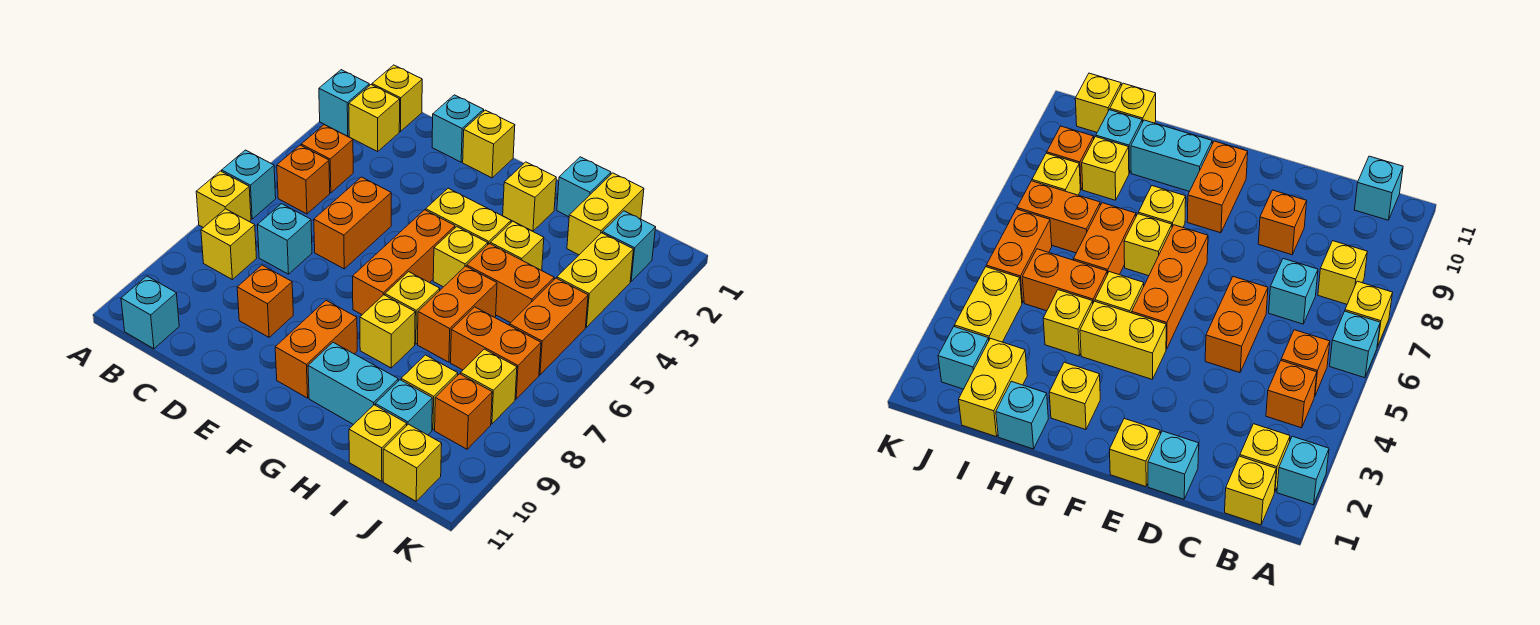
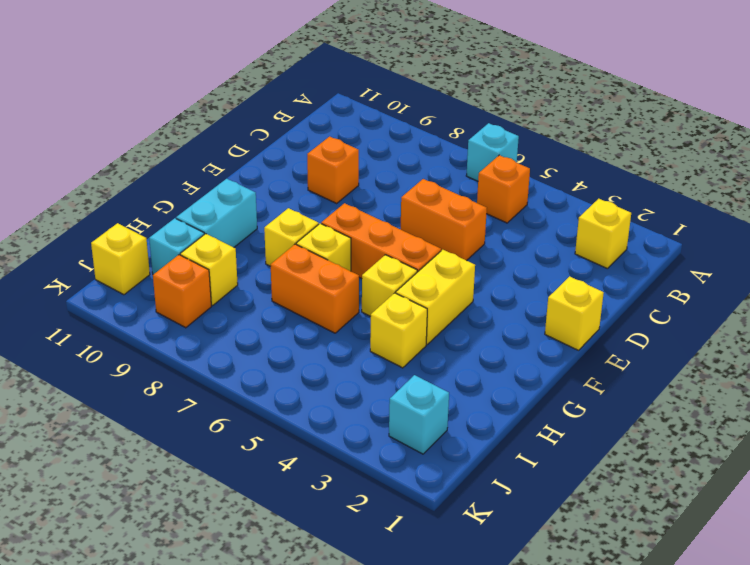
none -> cyan 1x1 brick [319,70,369,136]
none -> yellow 1x1 brick [196,171,251,228]
none -> yellow 1x1 brick [372,65,422,132]
none -> orange 1x1 brick [301,125,353,193]

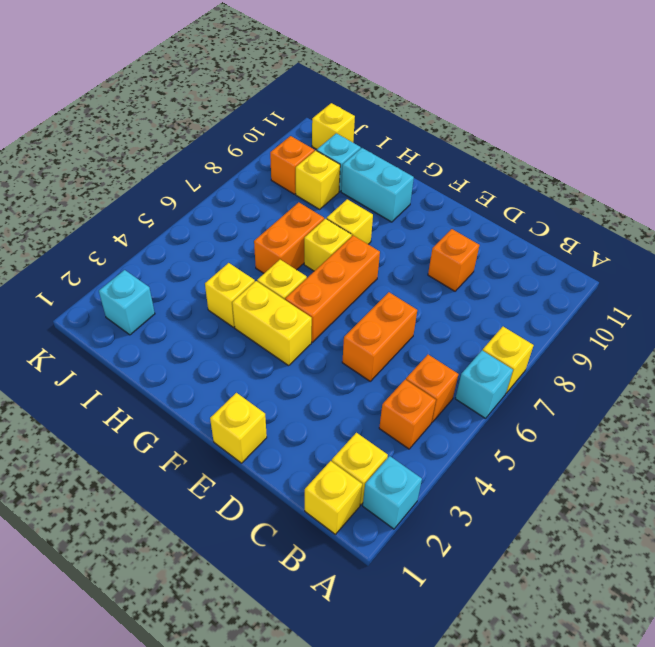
none -> yellow 1x1 brick [201,209,257,279]
none -> cyan 1x1 brick [121,276,179,349]
none -> cyan 1x1 brick [258,204,312,274]
none -> cyan 1x1 brick [432,95,484,162]

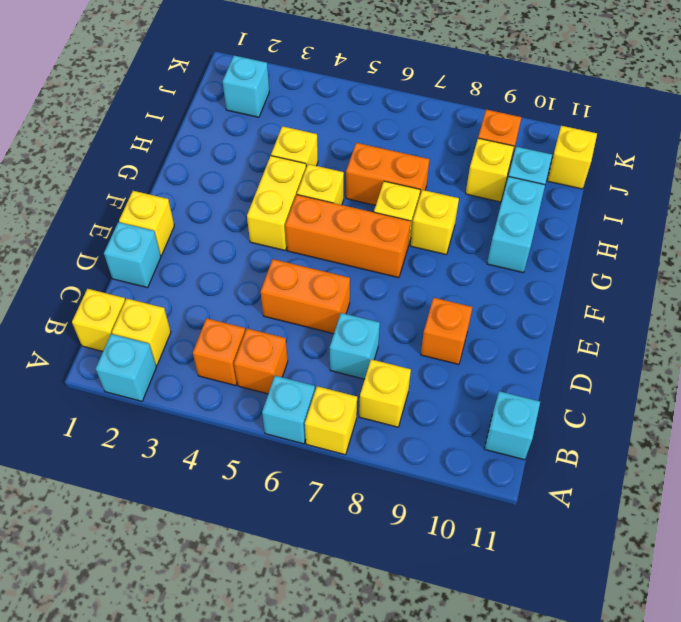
none -> orange 1x2 brick [275,301,357,398]
none -> yellow 1x1 brick [503,162,556,231]
none -> cyan 1x1 brick [557,157,611,217]
none -> orange 1x2 brick [467,244,554,323]

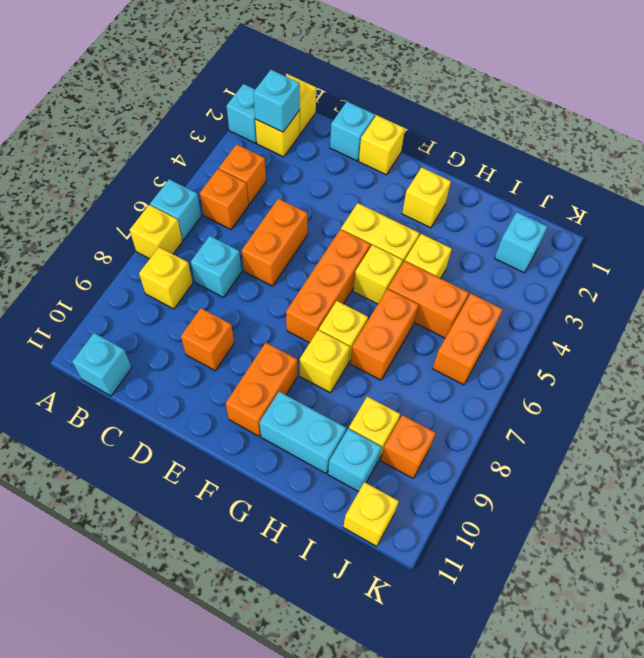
cyan 1x1 brick [253,70,300,132] -> cyan 1x1 brick moved to [557,157,611,217]
none -> yellow 1x2 brick [567,173,644,255]
none -> orange 1x2 brick [451,307,541,399]
none -> yellow 1x1 brick [349,405,407,481]
none -> yellow 1x2 brick [557,233,634,327]

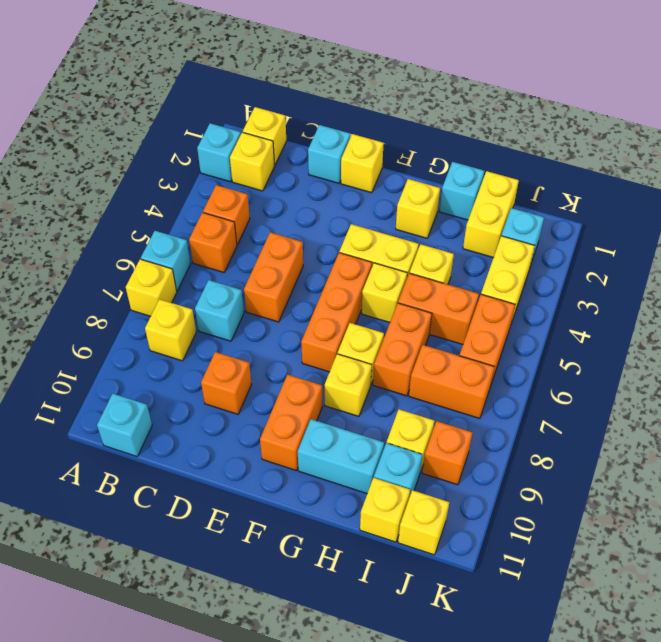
none -> yellow 1x1 brick [461,349,517,424]

